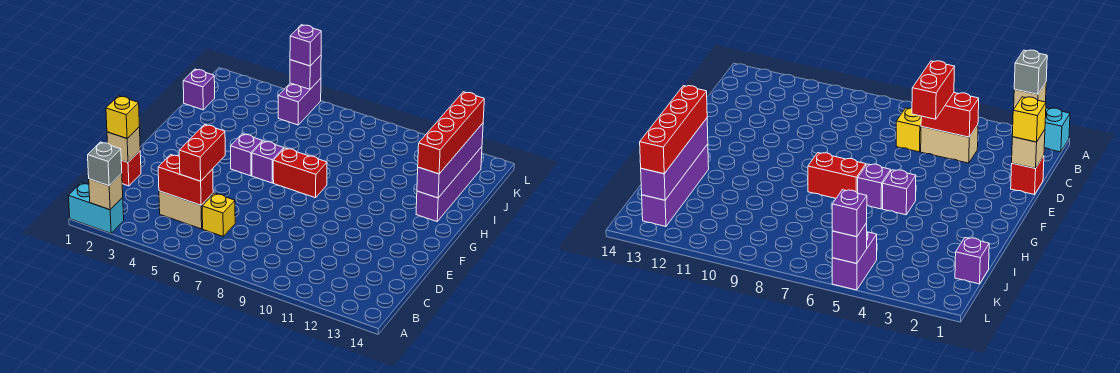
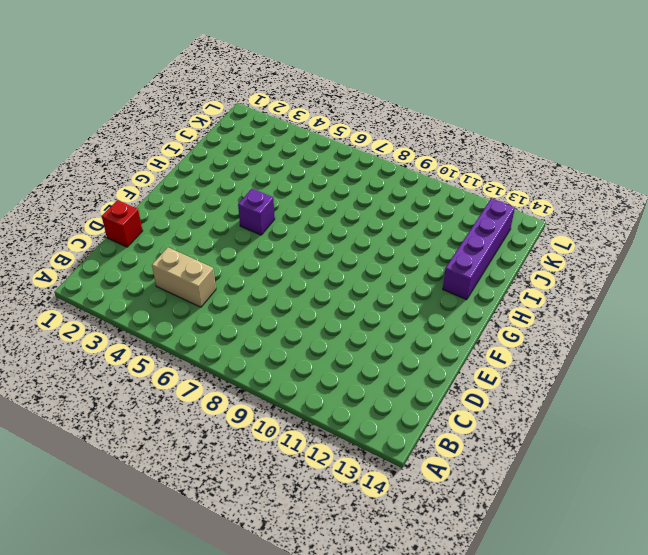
none -> cyan 1x2 brick [69,183,124,233]
none -> yellow 1x1 brick [202,193,235,236]
none -> purple 1x1 brick [252,141,284,183]

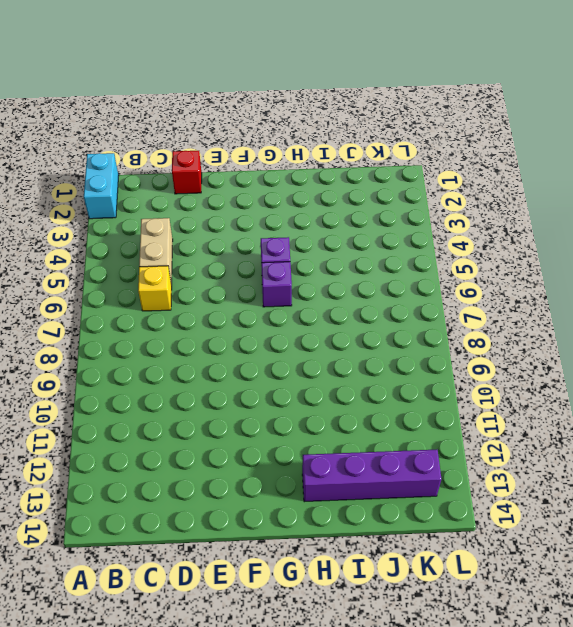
none -> red 1x2 brick [273,148,327,198]
none -> purple 1x1 brick [183,69,215,110]
none -> purple 1x2 brick [278,78,321,125]

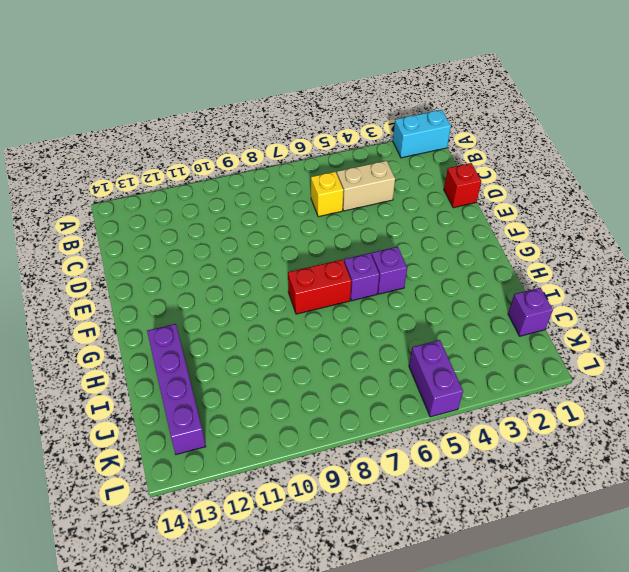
none -> tan 1x1 brick [89,173,123,210]
none -> red 1x2 brick [158,155,213,205]
none -> tan 1x1 brick [107,127,140,162]

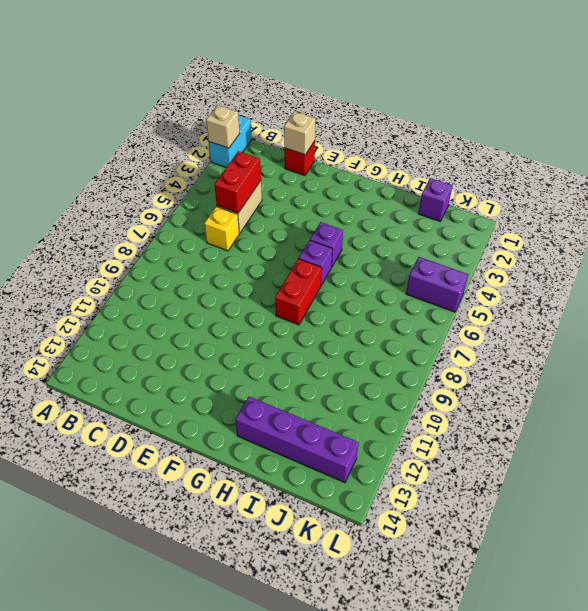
none -> purple 1x4 brick [417,123,483,198]
none -> purple 1x1 brick [290,55,321,89]
none -> grey 1x1 brick [88,142,122,186]

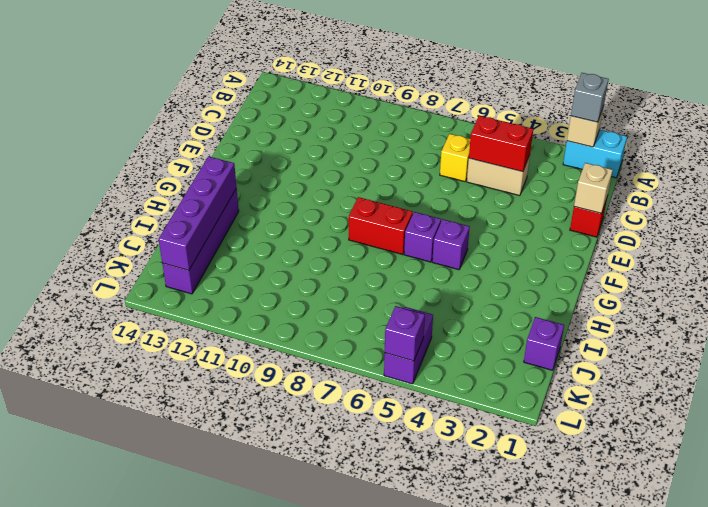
none -> red 1x2 brick [179,125,225,181]
none -> yellow 1x1 brick [106,96,139,139]
none -> red 1x4 brick [418,92,484,174]

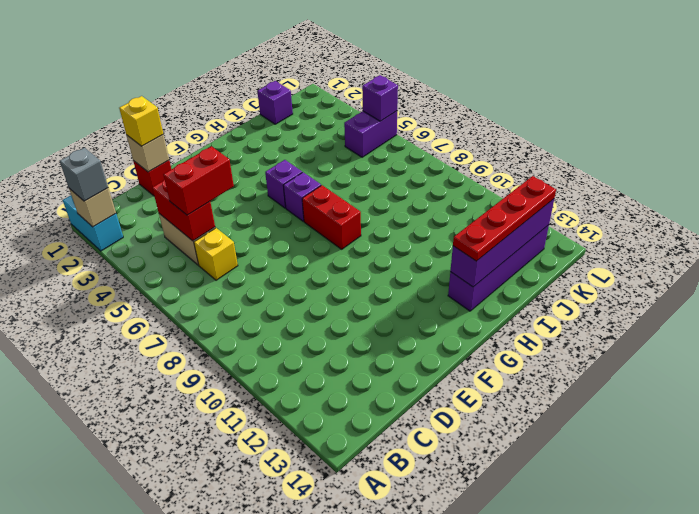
red 1x4 plate [453,176,556,261] -> red 1x4 brick [418,92,484,174]
none -> purple 1x1 brick [290,25,321,66]

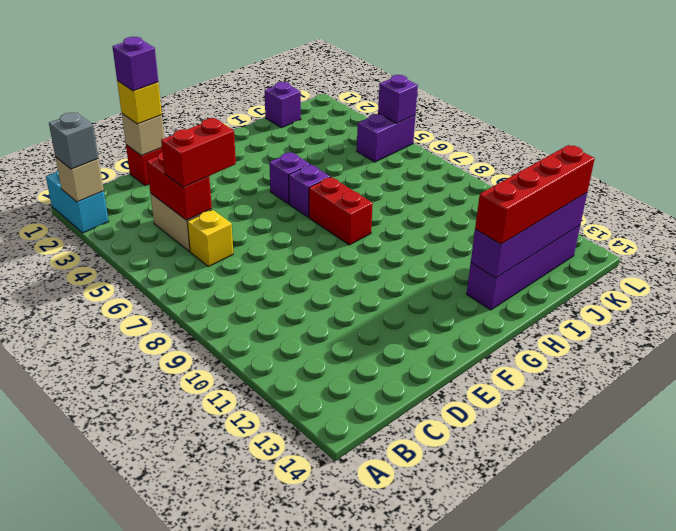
purple 1x1 brick [112,37,158,91] -> purple 1x1 brick moved to [290,25,321,66]

